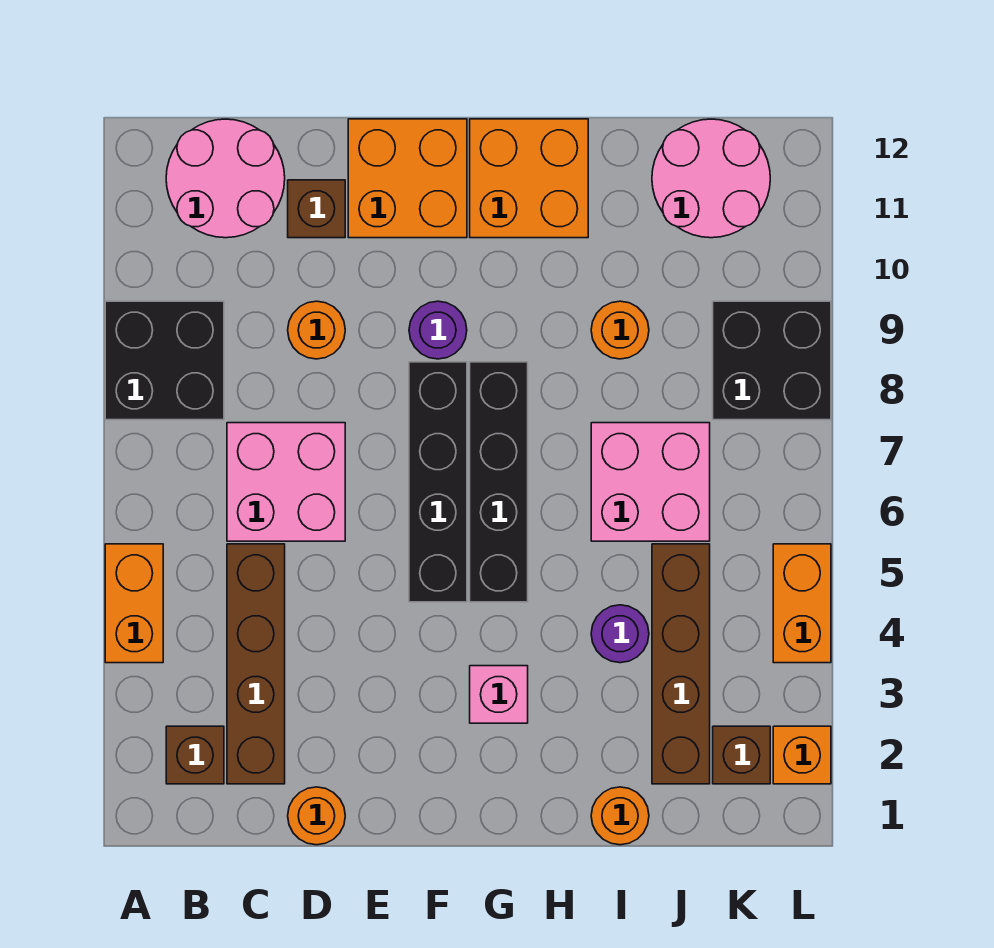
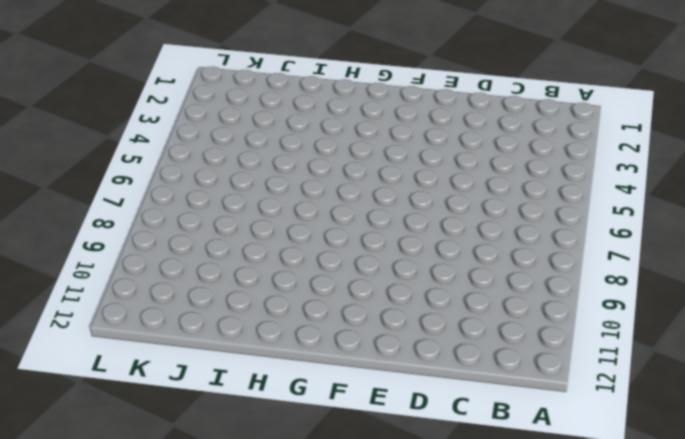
none -> orange 1x2 brick [105,544,163,663]
none -> black 2x2 brick [105,301,224,420]
none -> brown 1x1 brick [166,726,224,784]

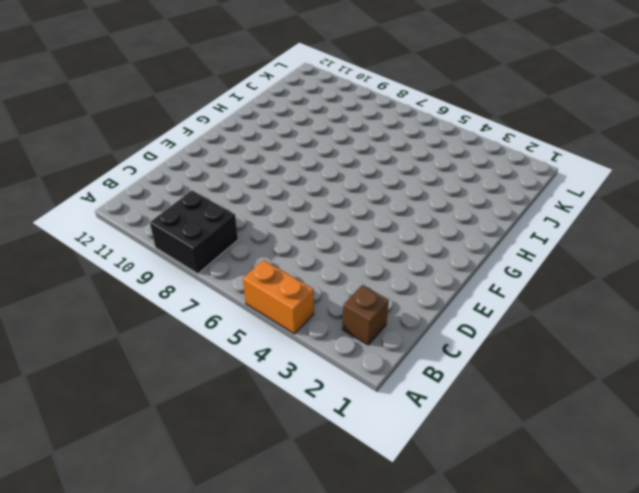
none -> pink 2x2 round brick [166,119,285,238]
none -> brown 1x4 brick [227,544,285,784]
none -> pink 2x2 brick [227,423,345,541]

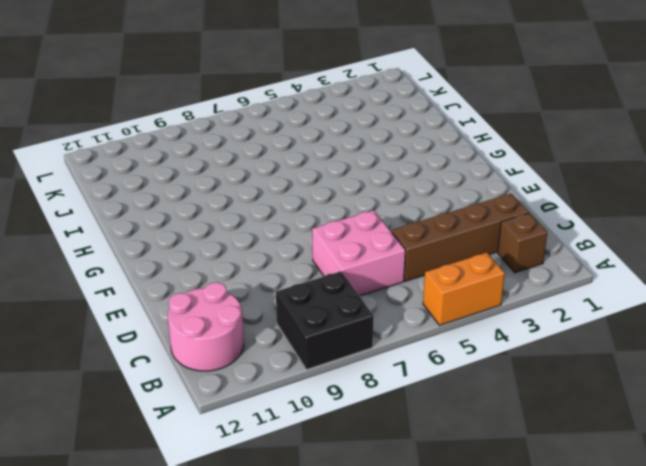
none -> orange 1x1 round brick [288,787,345,845]
none -> orange 1x1 round brick [288,301,345,359]
none -> brown 1x1 brick [288,180,345,238]

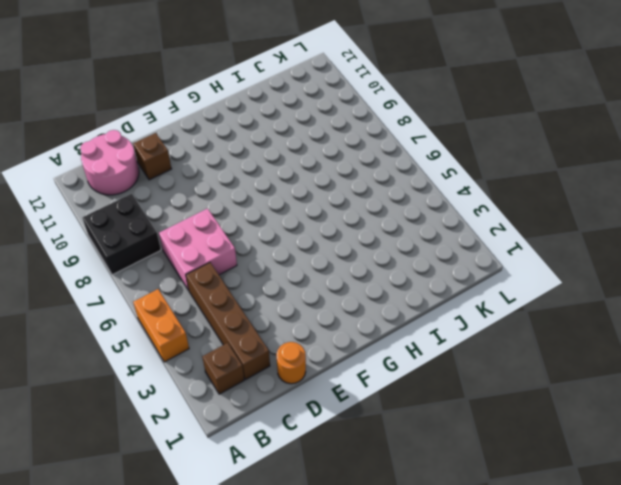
none -> orange 1x1 round brick [288,301,345,359]
none -> orange 2x2 brick [348,119,467,238]
none -> black 1x4 brick [409,362,467,602]

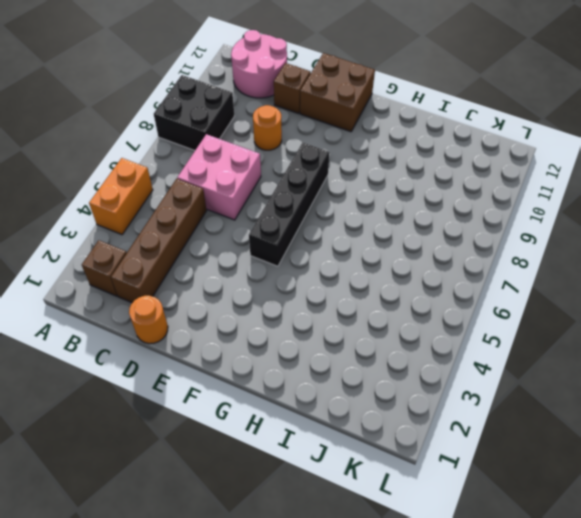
brown 2x2 brick [300,53,375,132] -> orange 2x2 brick [348,119,467,238]
none -> purple 1x1 round brick [409,301,467,359]
none -> pink 1x1 brick [470,666,528,723]
none -> black 1x4 brick [470,362,528,602]

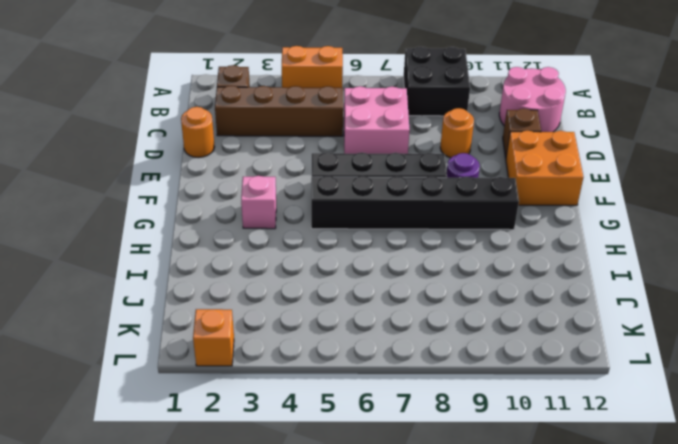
black 1x6 brick [311,176,519,230] -> black 1x4 brick [470,362,528,602]
none -> orange 2x2 brick [470,119,588,238]
none -> orange 1x1 round brick [591,787,649,845]
none -> purple 1x1 round brick [591,605,649,663]

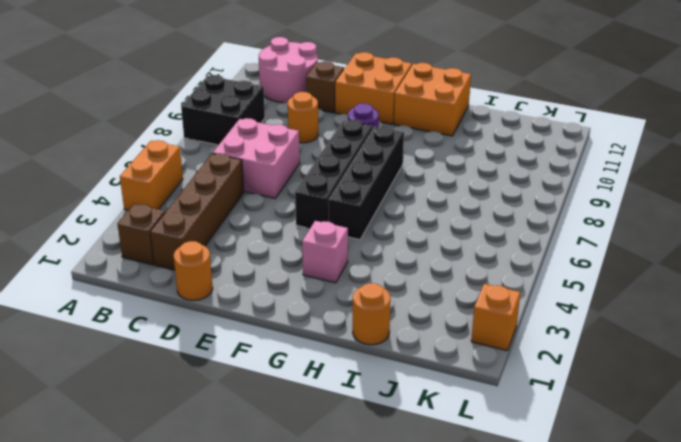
none -> purple 1x1 round brick [591,605,649,663]
none -> pink 2x2 brick [591,423,710,541]
none -> orange 1x1 round brick [591,301,649,359]

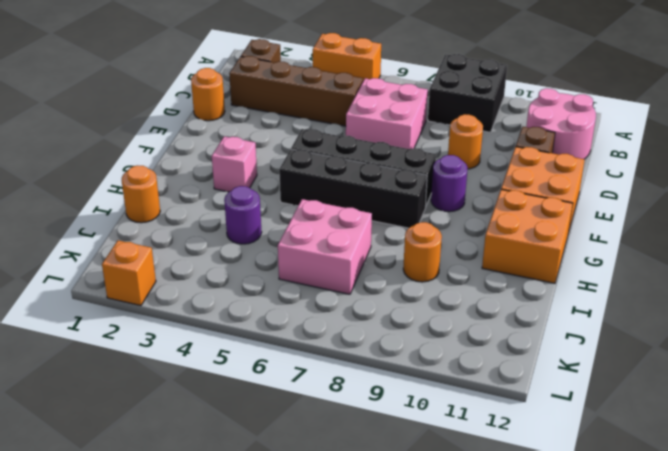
none -> brown 1x4 brick [652,544,710,784]
none -> pink 2x2 round brick [652,119,770,238]
none -> brown 1x1 brick [713,726,770,784]

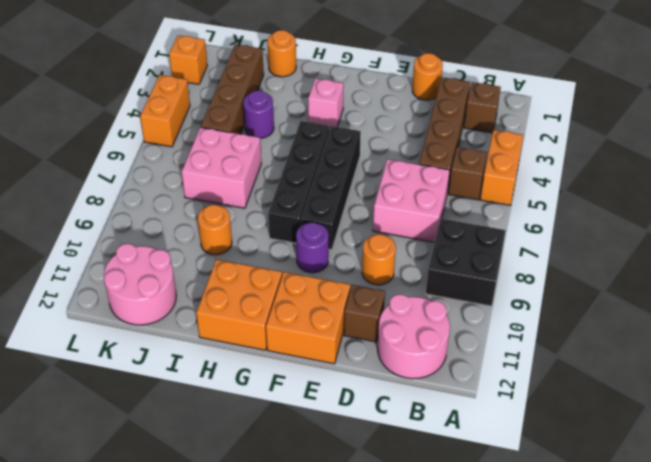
brown 1x1 brick [449,147,487,200] -> brown 1x1 brick moved to [713,726,770,784]
none -> black 2x2 brick [713,301,831,420]

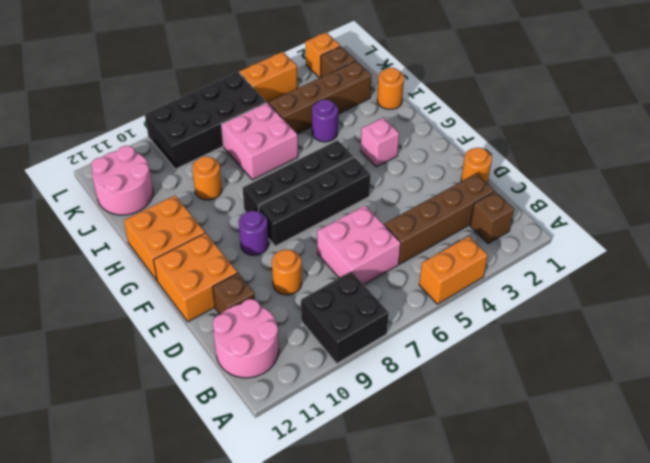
black 2x4 brick [145,72,267,169] -> black 2x2 brick [713,301,831,420]

